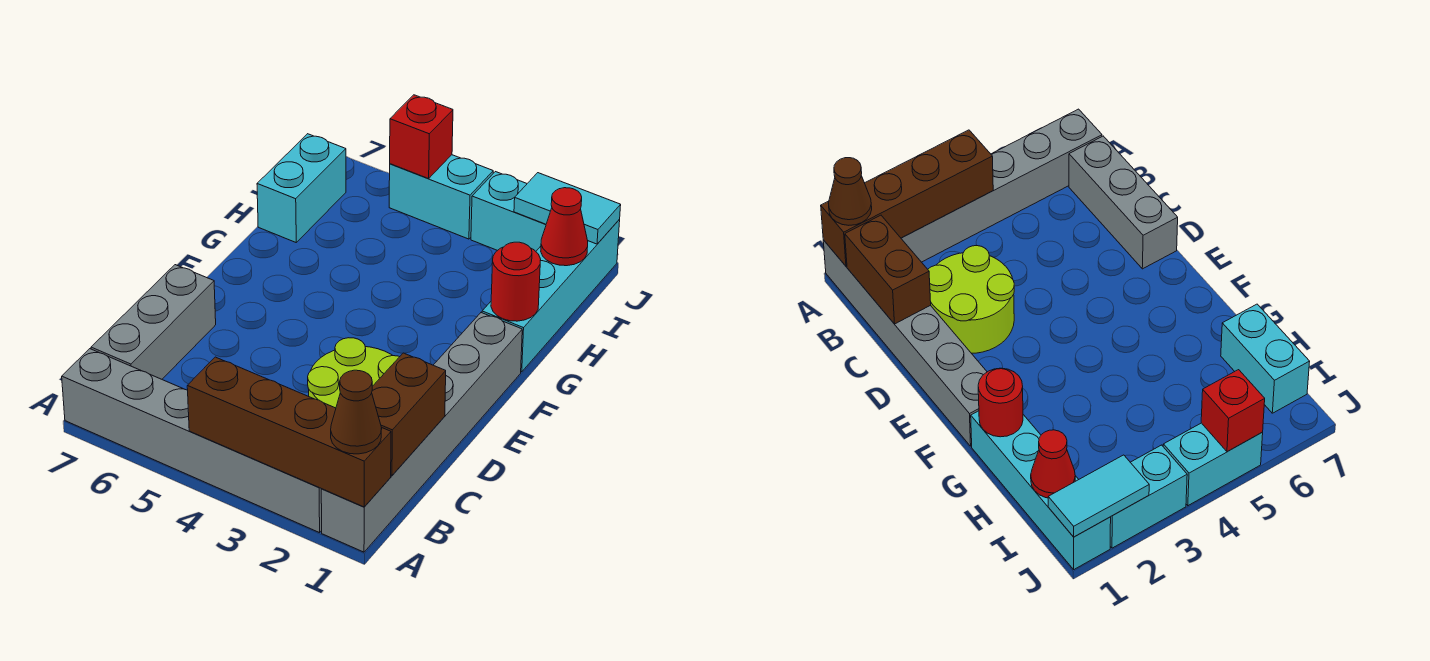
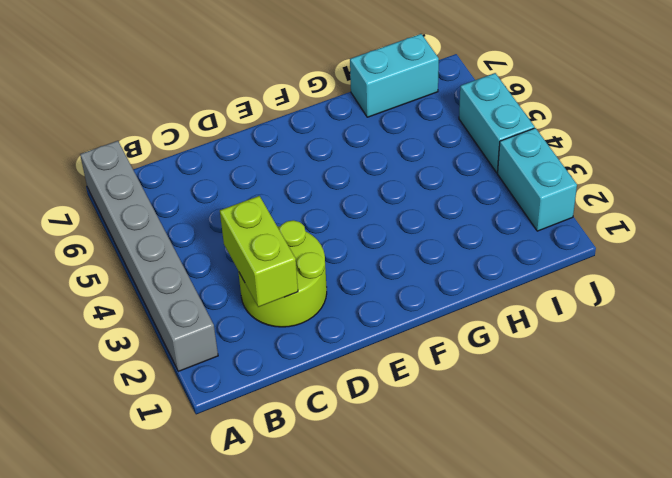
lime 1x2 brick [220,196,298,307] -> none
none -> grey 1x6 brick [321,313,522,552]
none -> grey 1x3 brick [91,265,216,379]
none -> cyan 1x4 brick [482,220,620,372]

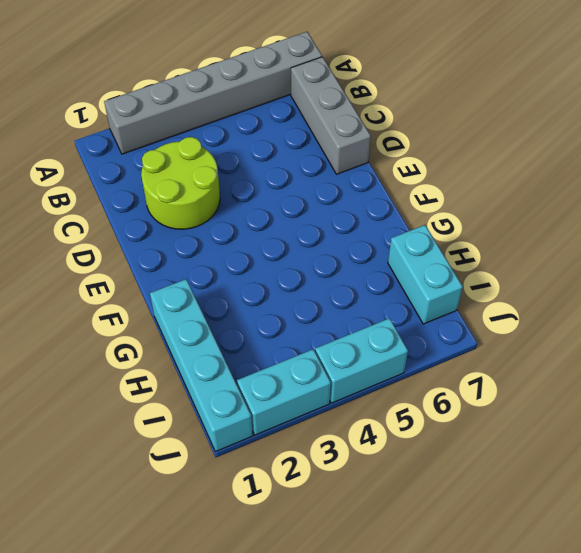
none -> grey 1x6 brick [321,313,522,552]
none -> brown 1x4 brick [187,357,391,507]
none -> brown 1x2 brick [372,353,446,476]

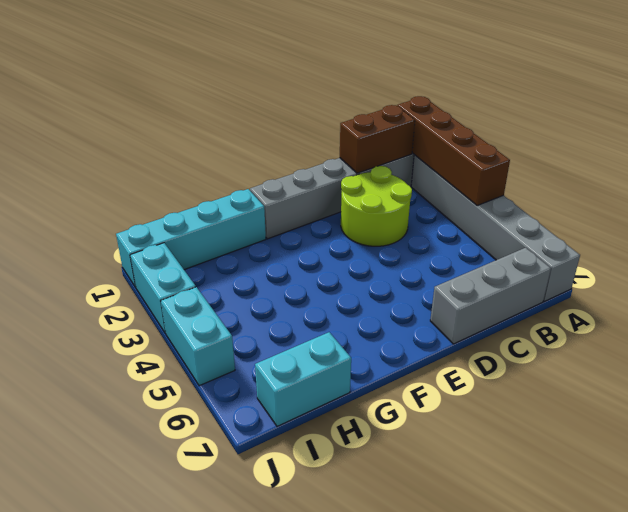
none -> red 1x1 round brick [491,242,541,321]
none -> red 1x1 cone [541,188,588,266]
none -> cyan 1x2 tile [514,173,621,244]

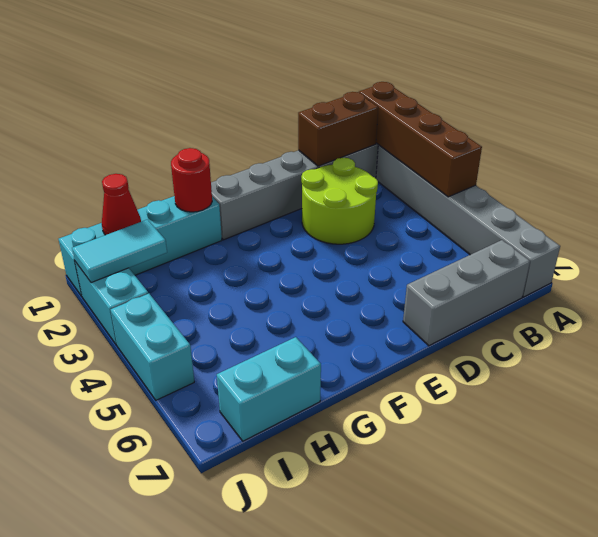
cyan 1x2 tile [72,220,167,283] -> cyan 1x2 tile turned to [514,173,621,244]
none -> red 1x1 brick [390,95,453,179]
none -> brown 1x1 cone [331,370,382,454]

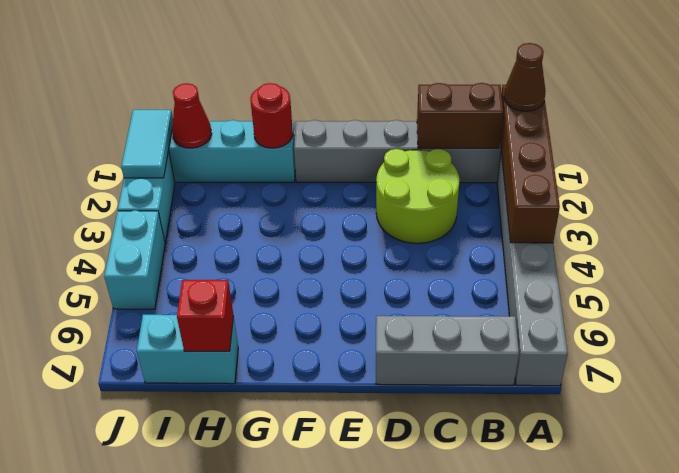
red 1x1 brick [177,280,233,351] -> red 1x1 brick moved to [390,95,453,179]

